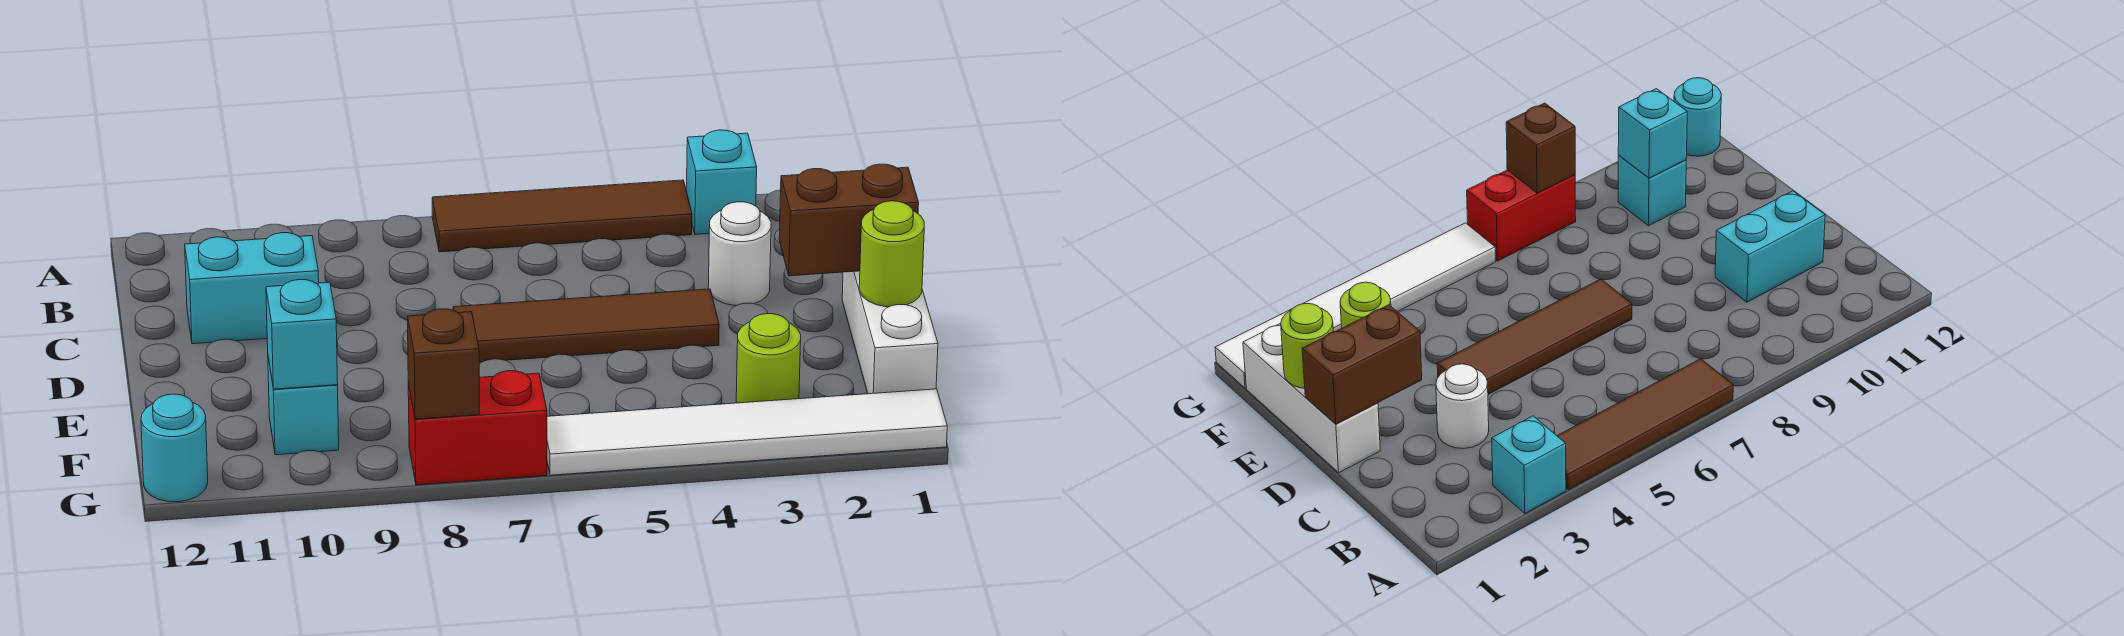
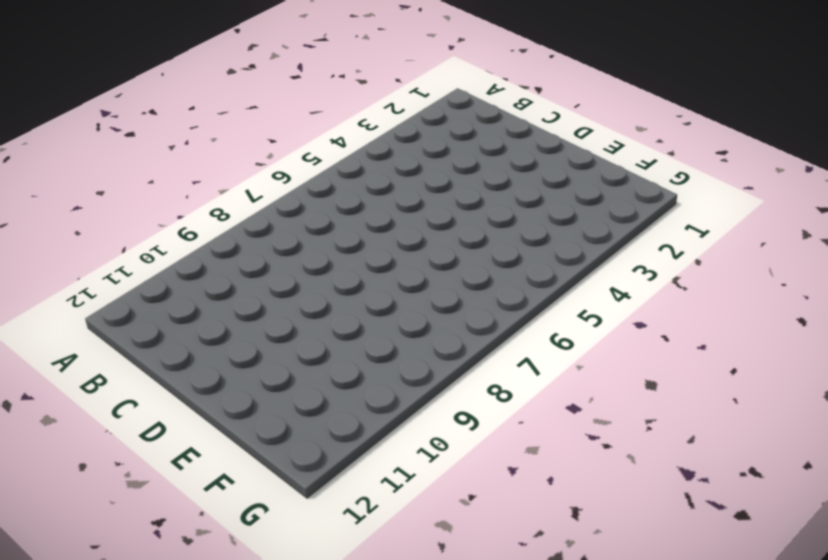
none -> cyan 1x1 brick [686,130,757,234]
none -> brown 1x4 tile [432,180,692,252]
none -> white 1x1 round brick [708,202,771,306]

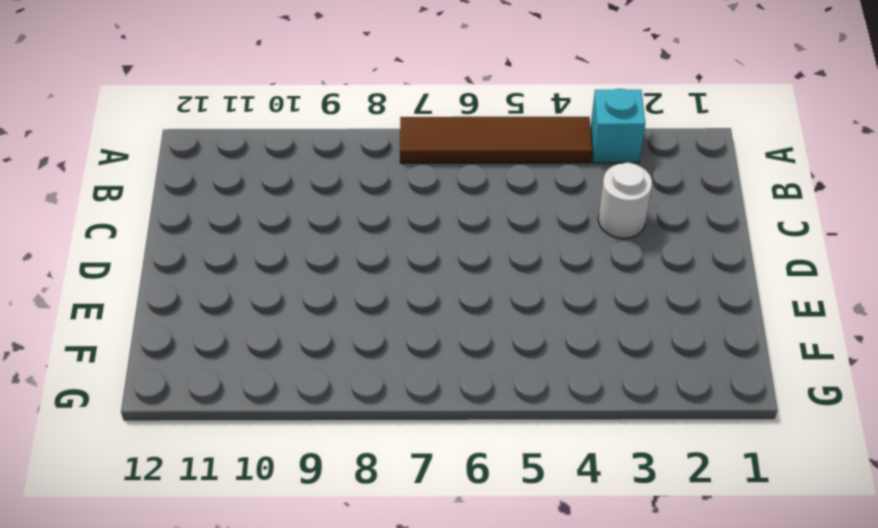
none -> cyan 1x2 brick [185,233,319,344]
none -> white 1x3 brick [842,271,938,394]
none -> brown 1x4 tile [453,289,719,362]

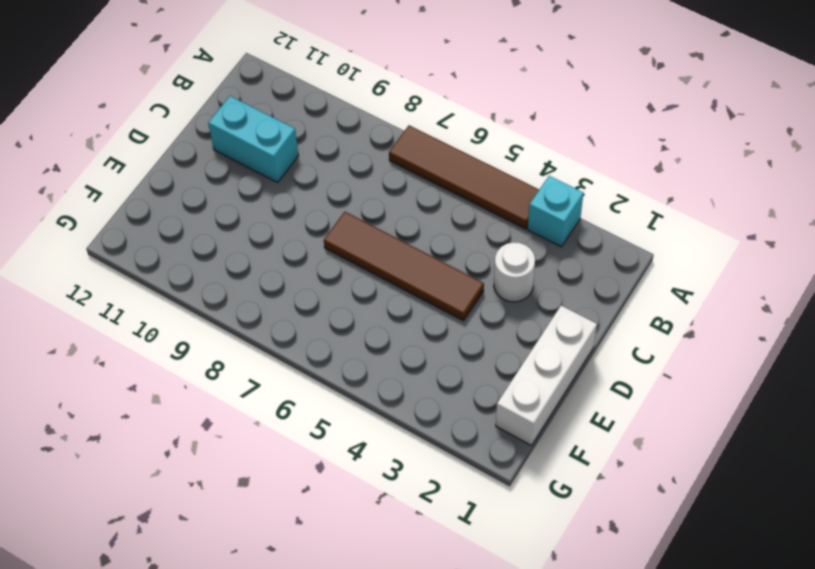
none -> lime 1x1 round brick [736,314,801,403]
none -> cyan 1x1 brick [268,358,339,455]
none -> white 1x6 tile [547,389,947,475]

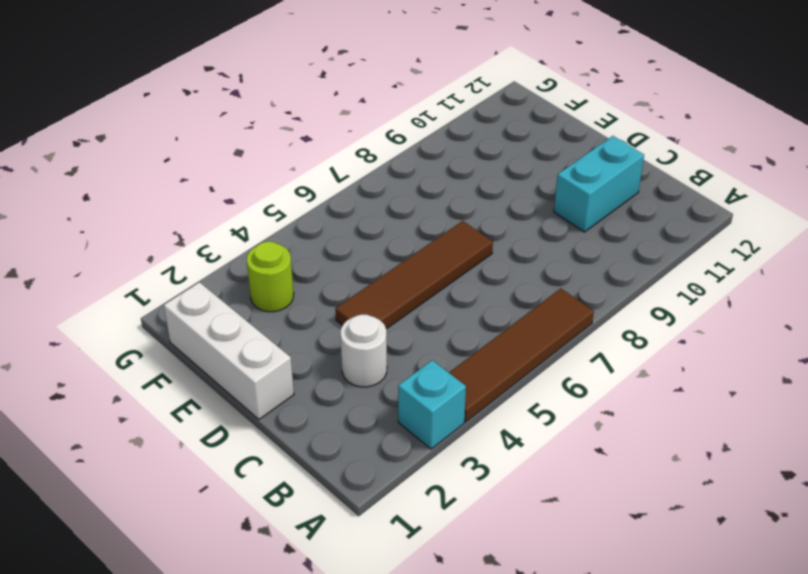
none -> cyan 1x1 brick [268,358,339,455]
none -> white 1x6 tile [547,389,947,475]
none -> red 1x2 brick [408,371,547,485]

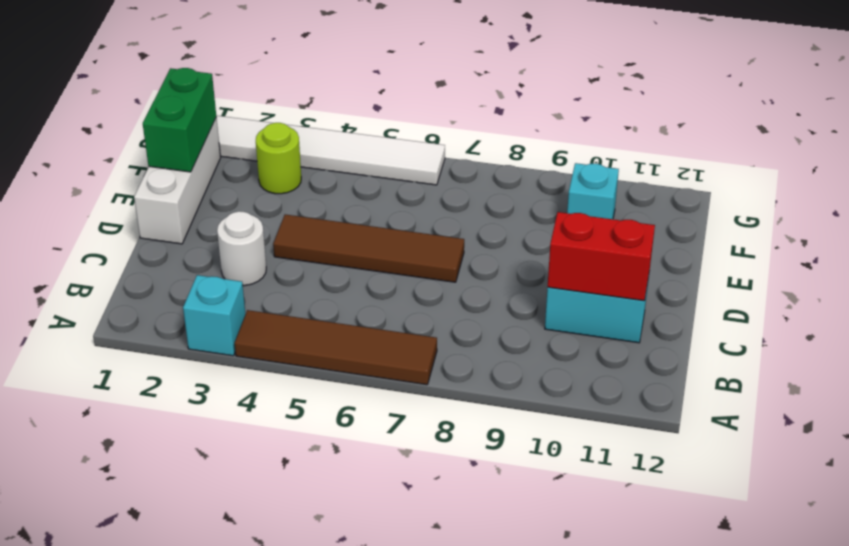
red 1x2 brick [548,212,655,301] -> red 1x2 brick moved to [408,371,547,485]
green 1x2 brick [143,68,216,172] -> lime 1x1 round brick [859,201,924,307]
none -> cyan 1x1 round brick [141,394,208,502]
none -> brown 1x2 brick [779,164,919,276]
none -> cyan 1x1 brick [266,280,338,389]

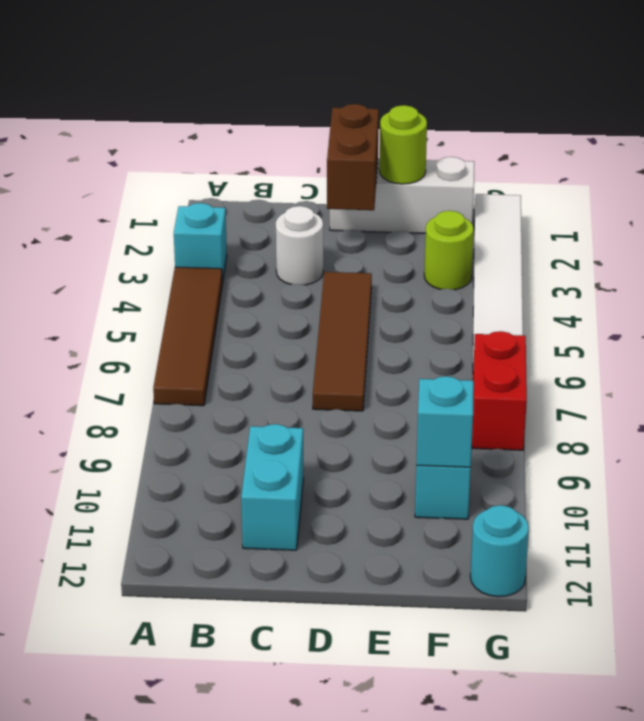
none -> brown 1x1 brick [408,309,479,419]

